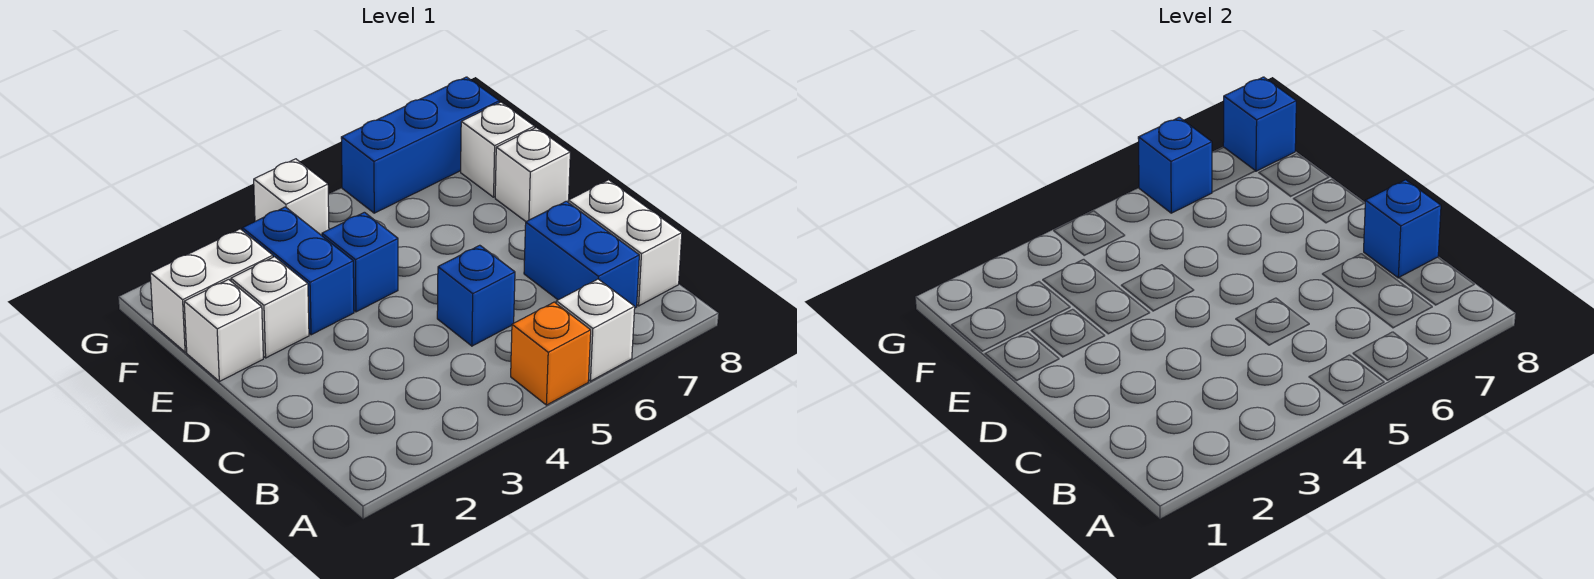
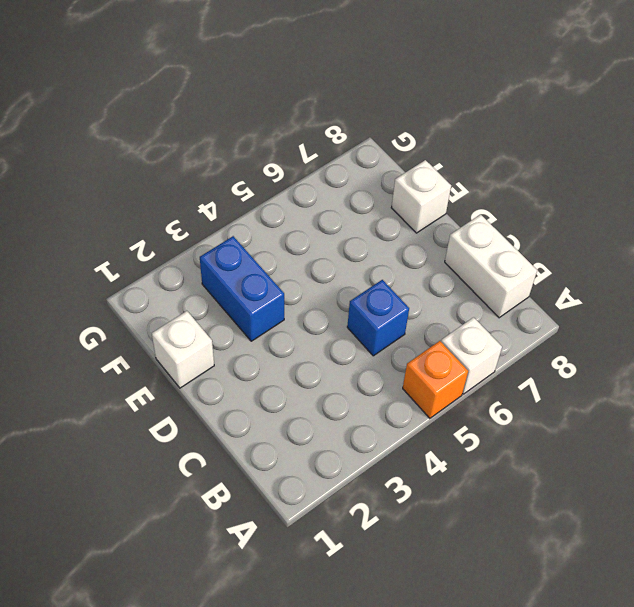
none -> blue 1x2 brick [524,201,639,308]
none -> white 1x1 brick [231,257,309,358]
none -> blue 1x1 brick [322,212,398,312]

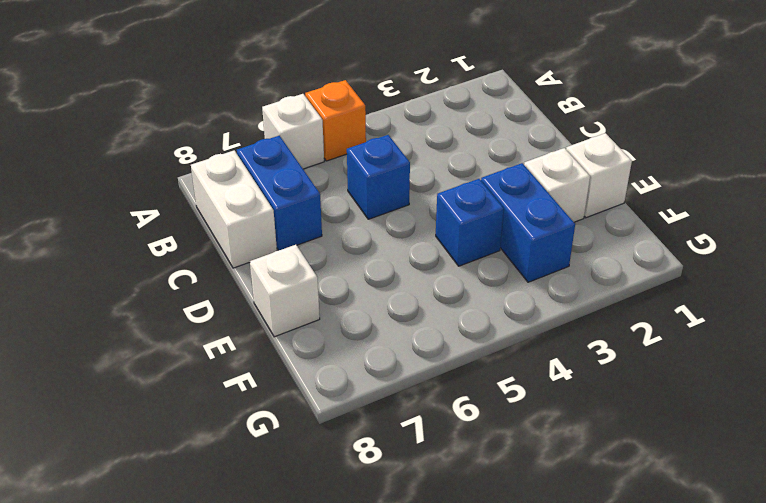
none -> white 1x2 brick [150,229,273,352]
none -> white 1x1 brick [461,102,535,197]
none -> white 1x1 brick [254,159,329,236]

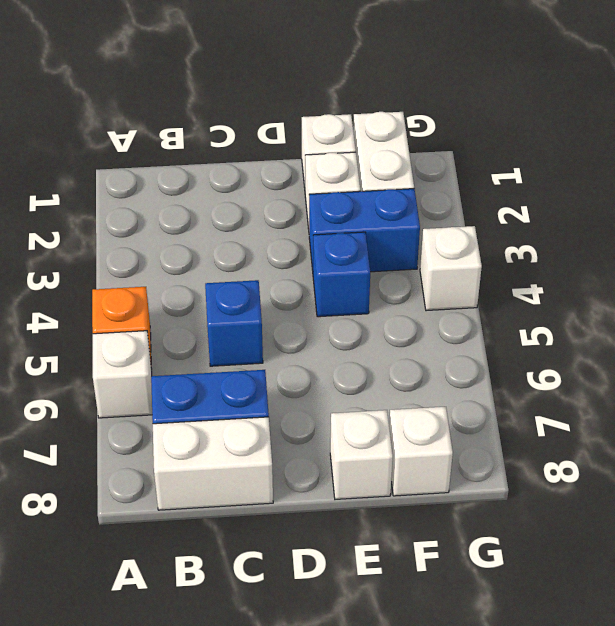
none -> blue 1x3 brick [341,77,499,213]
none -> blue 1x1 brick [1364,180,1441,278]
none -> blue 1x1 brick [1138,117,1212,213]

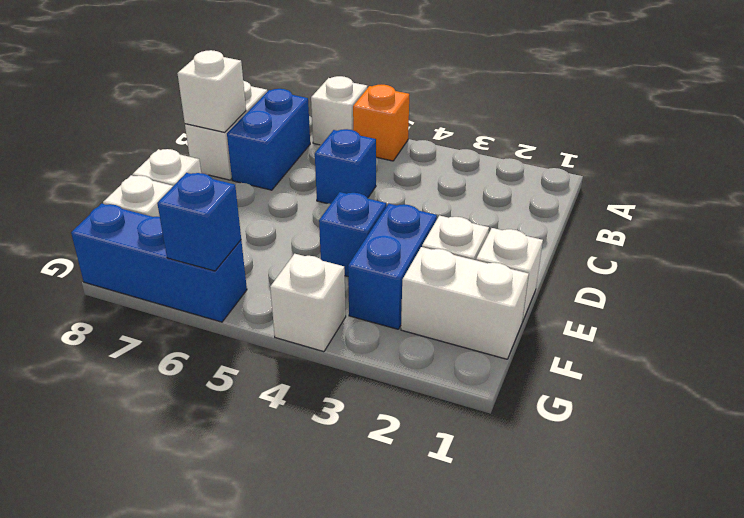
white 1x1 brick [177,50,246,132] -> blue 1x1 brick [1364,180,1441,278]
none -> blue 1x1 brick [1223,77,1296,171]

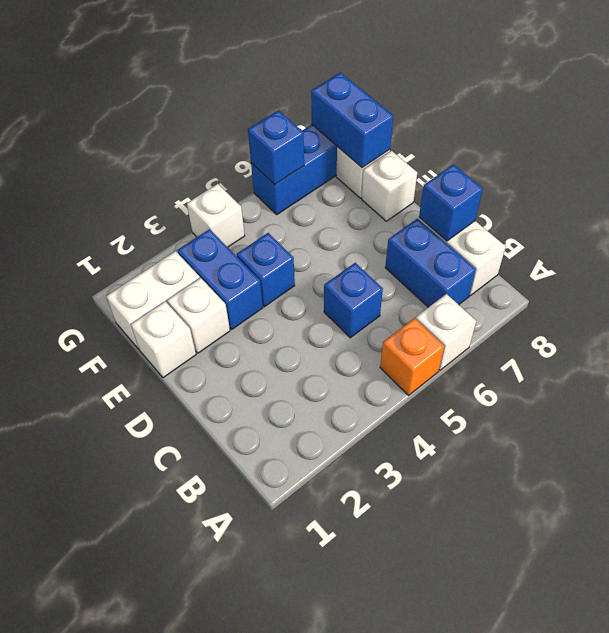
blue 1x2 brick [311,73,393,168] -> blue 1x1 brick [1223,77,1296,171]

